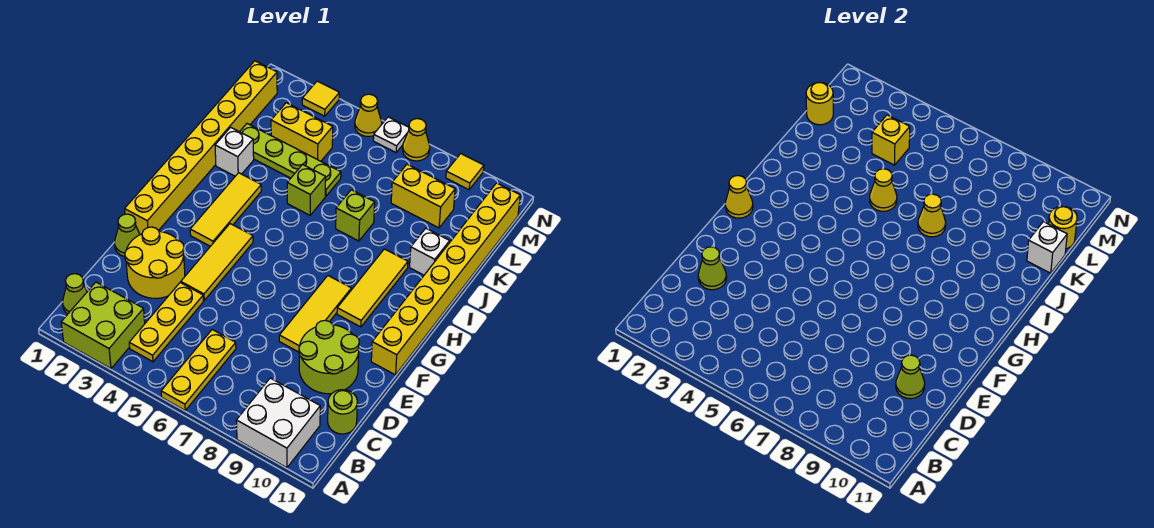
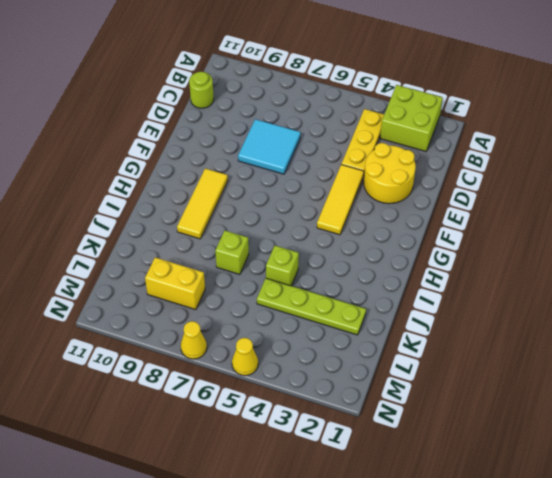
cyan 2x2 tile [238,119,301,174] -> yellow 1x3 tile [279,276,351,352]
none -> yellow 1x3 plate [161,330,236,410]
none -> white 2x2 brick [236,378,320,468]
none -> lime 1x1 cone [63,274,87,314]
none -> lime 2x2 round brick [299,320,359,394]

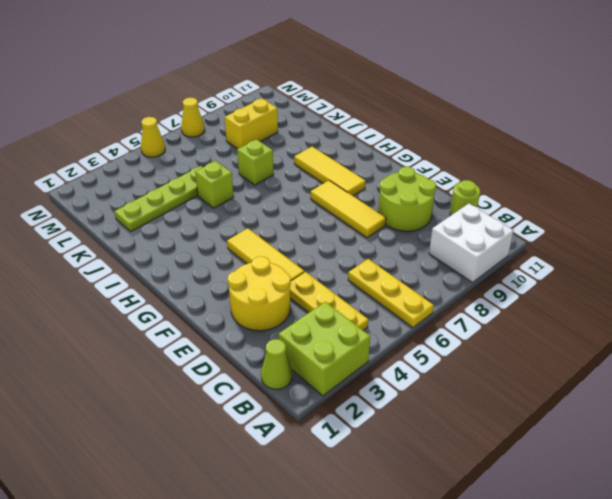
none -> lime 1x1 cone [115,214,140,257]
none -> yellow 1x8 brick [125,61,277,235]
none -> yellow 1x8 brick [371,183,520,375]
none -> yellow 1x3 tile [190,173,261,246]

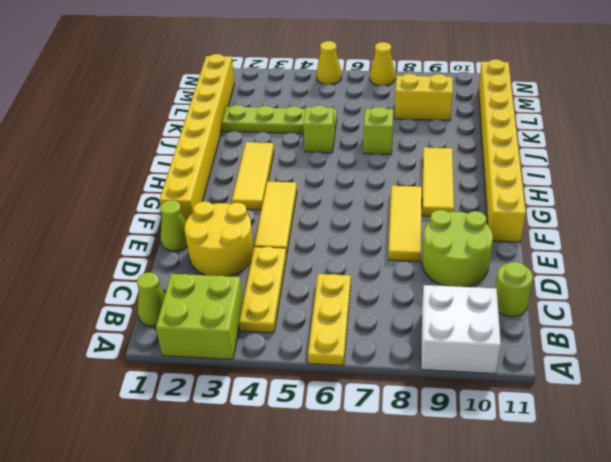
none -> white 1x1 brick [215,127,254,176]
none -> white 1x1 brick [410,228,450,275]
none -> yellow 1x2 brick [271,103,333,161]
none -> yellow 1x1 tile [302,81,339,116]

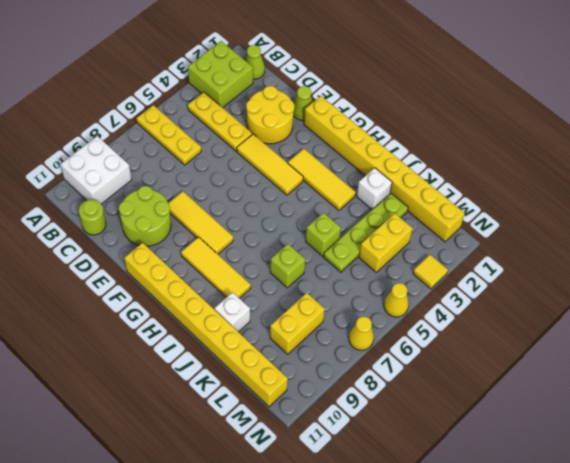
none -> white 1x1 plate [373,117,409,152]
none -> yellow 1x1 tile [446,154,484,190]
none -> lime 1x1 cone [698,247,727,290]
none -> lime 1x1 cone [896,355,925,399]

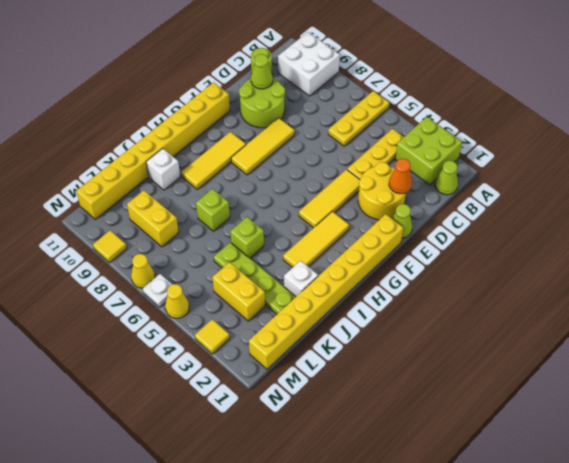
orange 1x1 cone [389,159,412,194] -> lime 1x1 cone [698,247,727,290]
none -> yellow 1x1 cone [725,176,753,218]
none -> yellow 1x1 cone [870,169,897,211]
none -> yellow 1x1 cone [918,194,946,237]
none -> white 1x1 brick [1027,222,1067,273]

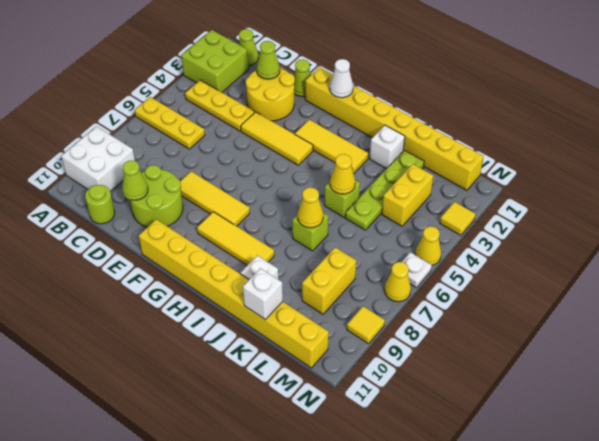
white 1x1 cone [330,59,353,98] -> yellow 1x1 cone [725,176,753,218]
none -> yellow 1x1 round brick [806,83,833,125]
none -> yellow 1x1 brick [872,115,910,165]
none -> yellow 1x1 round brick [1049,206,1077,249]

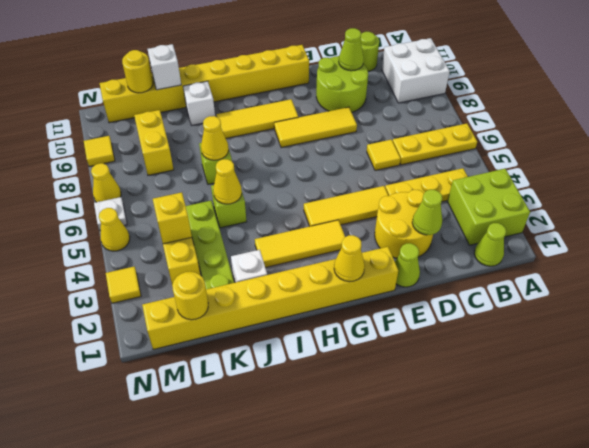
yellow 1x1 tile [367,140,401,170] -> none

